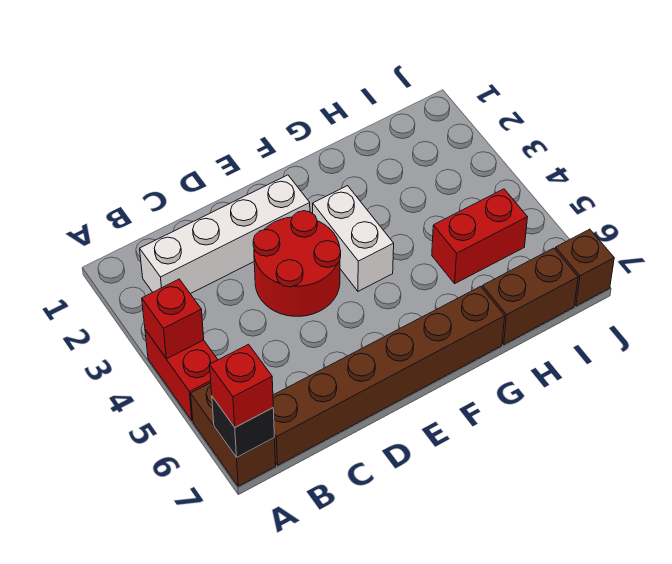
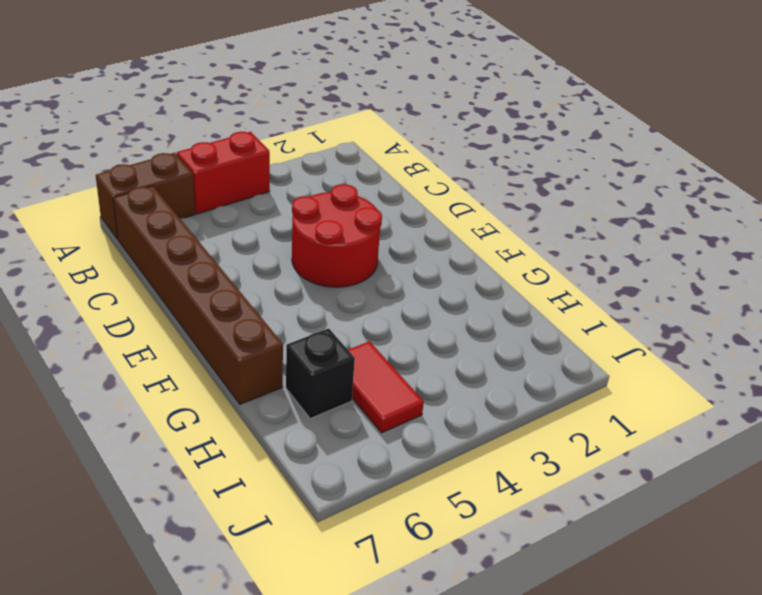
red 1x2 tile [348,341,424,433] -> red 1x2 brick [432,189,527,283]
black 1x1 brick [286,328,355,419] -> black 1x1 brick moved to [212,397,274,457]
none -> white 1x4 brick [140,175,310,294]
none -> white 1x2 brick [313,186,394,291]
none -> brown 1x2 brick [482,248,578,344]

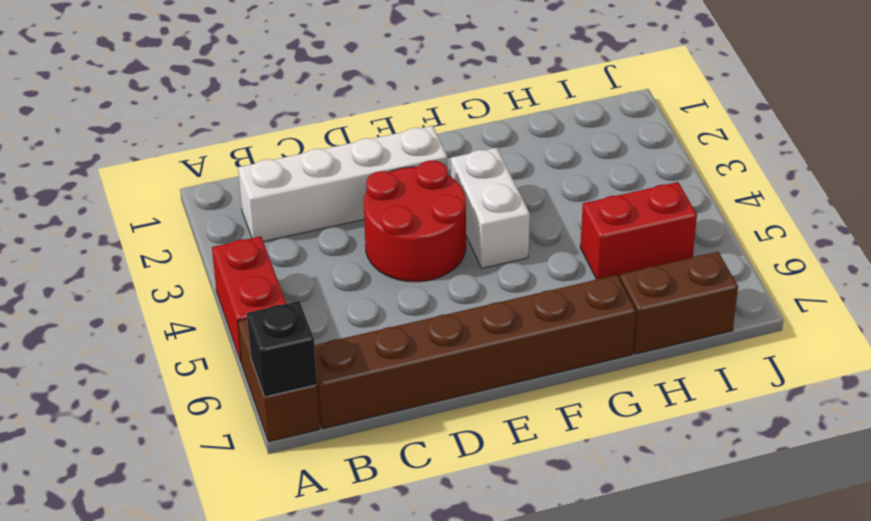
none -> brown 1x1 brick [555,229,614,306]
none -> red 1x1 brick [142,279,204,359]
none -> red 1x1 brick [210,344,273,427]

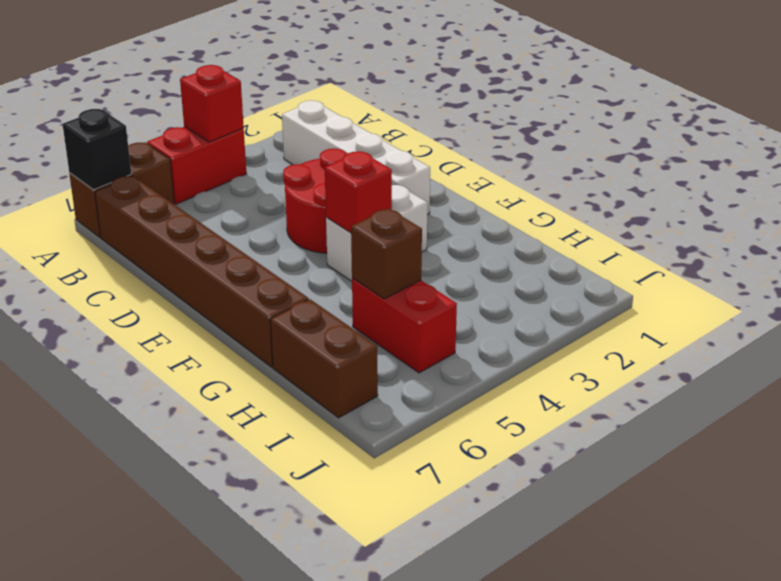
red 1x1 brick [325,151,392,233] -> red 1x1 brick moved to [210,344,273,427]
brown 1x1 brick [351,208,422,299] -> brown 1x1 brick moved to [555,229,614,306]

